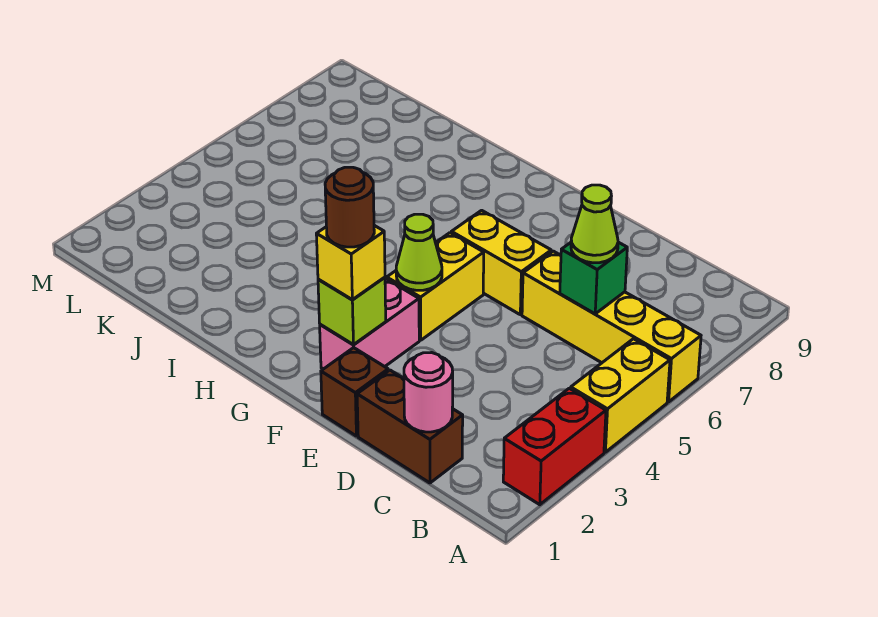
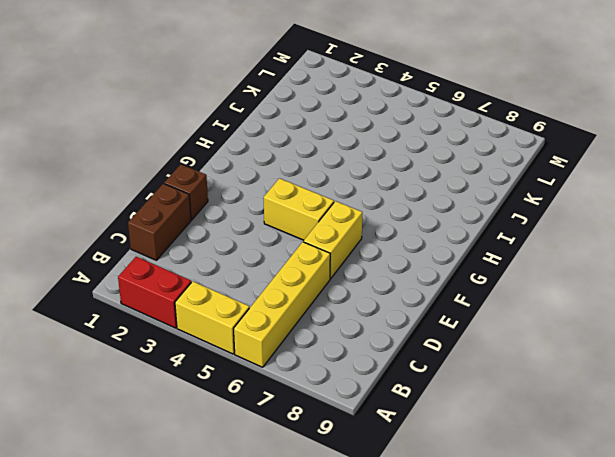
none -> pink 1x2 brick [320,278,419,369]
none -> pink 1x1 round brick [404,353,453,432]
none -> green 1x1 brick [560,242,627,314]

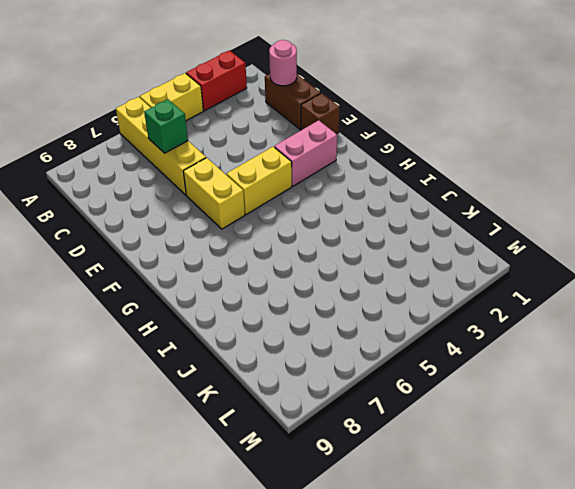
none -> lime 1x1 brick [318,277,386,345]
none -> lime 1x1 cone [396,214,442,290]
none -> lime 1x1 cone [571,185,618,263]

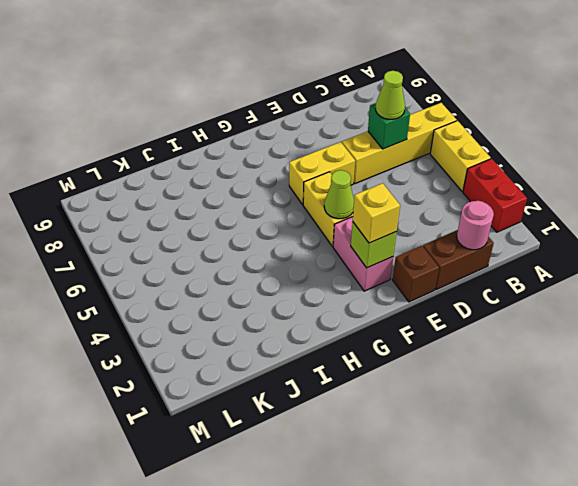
none -> brown 1x1 round brick [325,167,374,247]

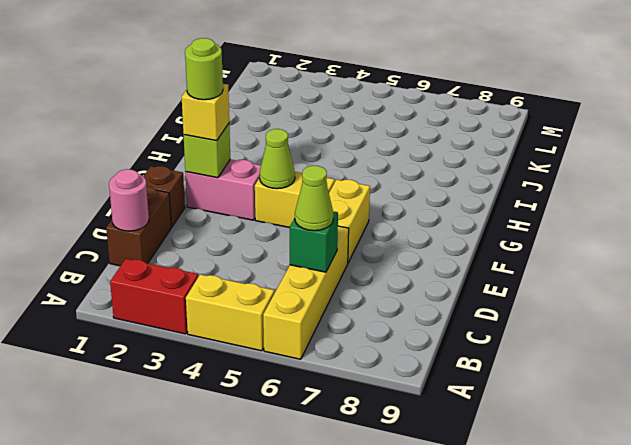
lime 1x1 round brick [185,38,223,100] -> brown 1x1 round brick [325,167,374,247]

